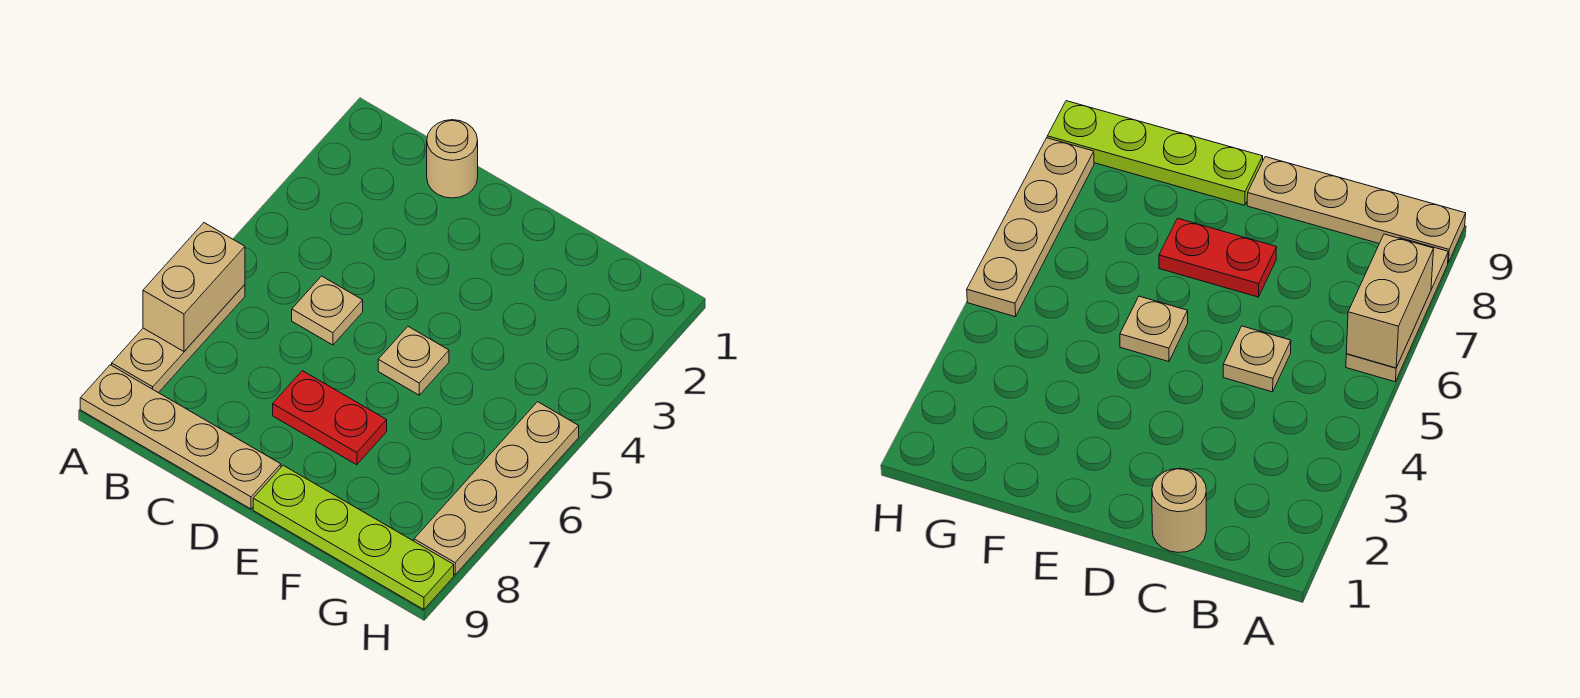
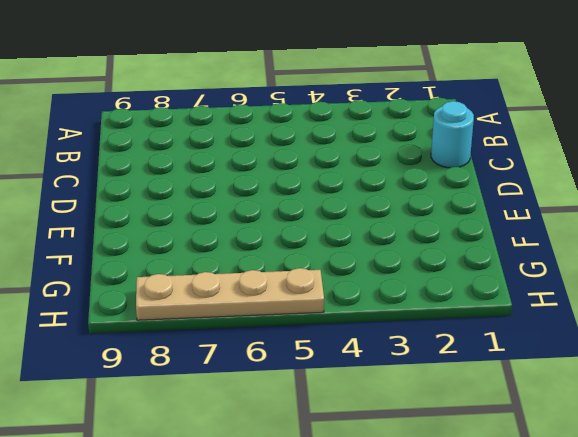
cyan 1x1 round brick [431,101,474,168] -> tan 1x1 round brick [427,120,478,198]
none -> tan 1x3 plate [112,285,245,393]
none -> tan 1x4 plate [80,365,281,509]

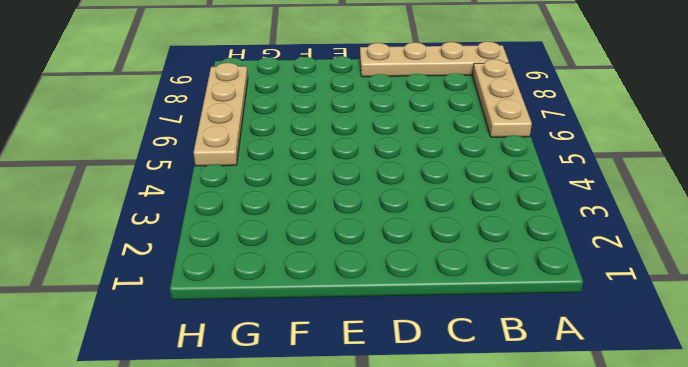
none -> tan 1x1 round brick [427,120,478,198]
none -> tan 1x1 plate [292,276,363,345]

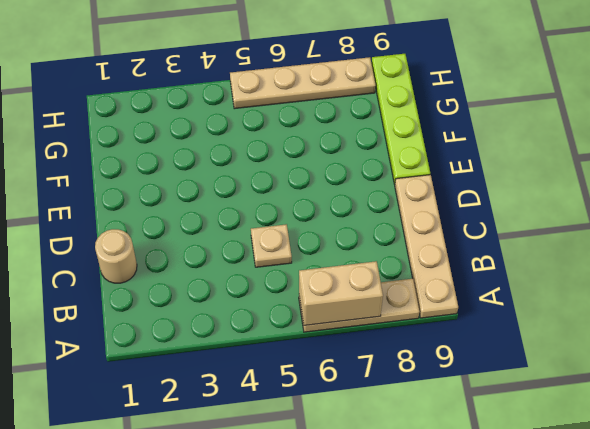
none -> red 1x2 plate [273,371,387,465]
none -> tan 1x1 plate [378,327,449,395]

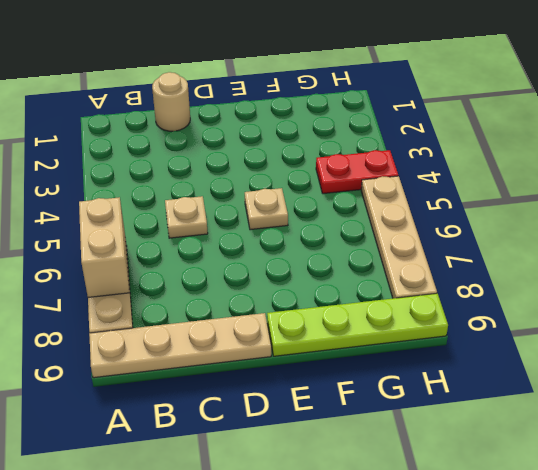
red 1x2 plate [316,150,398,194] -> red 1x2 plate moved to [273,371,387,465]

